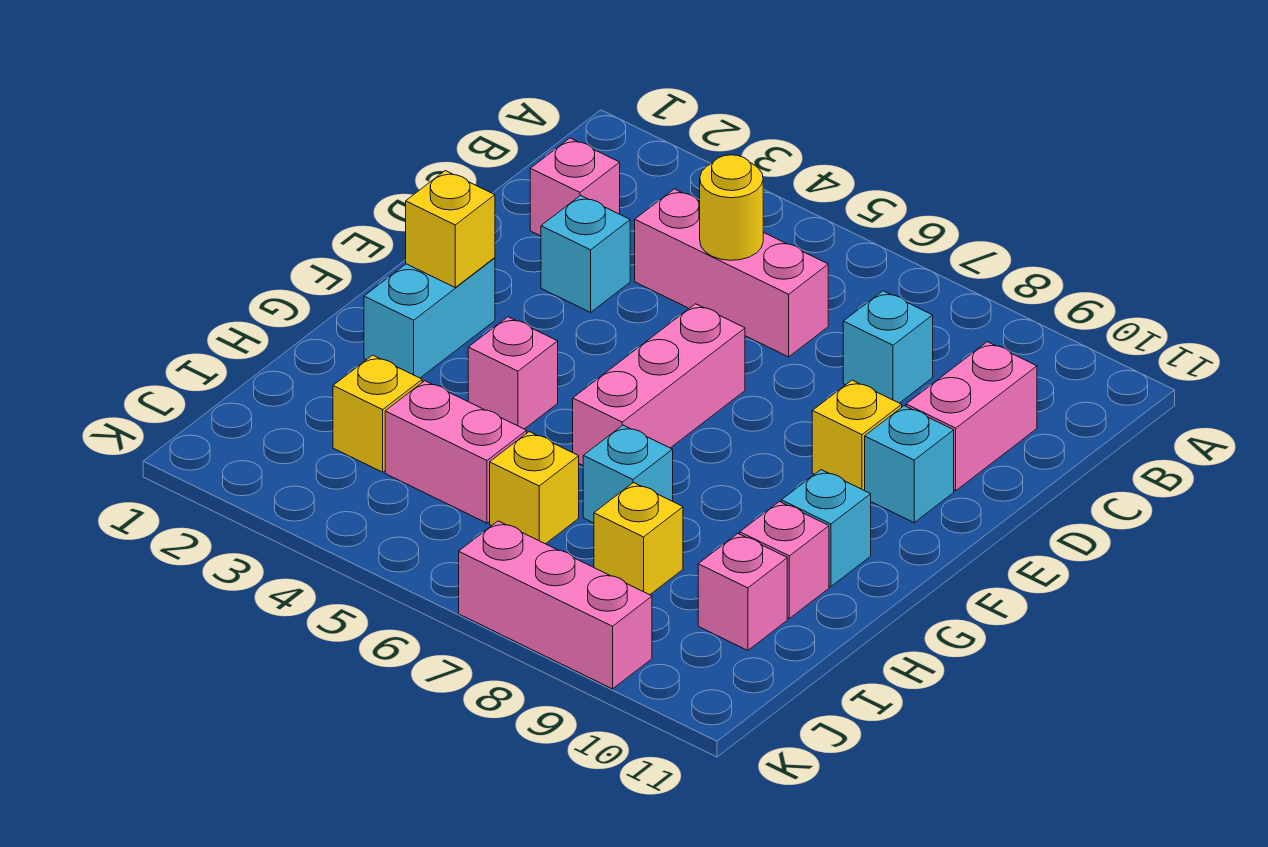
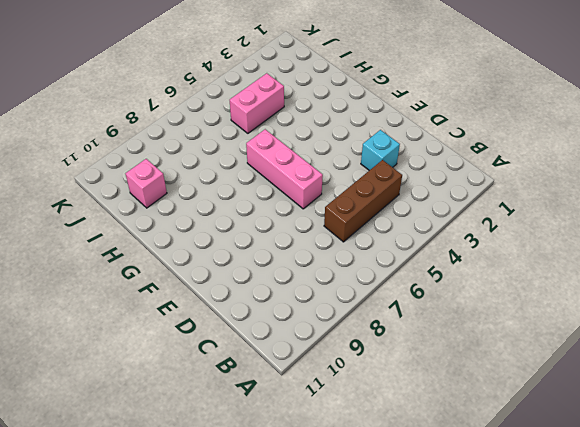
brown 1x3 brick [324,160,402,242] -> pink 1x3 brick [635,189,828,357]
none -> pink 1x1 brick [530,138,620,236]
none -> cyan 1x1 brick [843,291,933,403]
none -> pink 1x2 brick [906,342,1037,491]

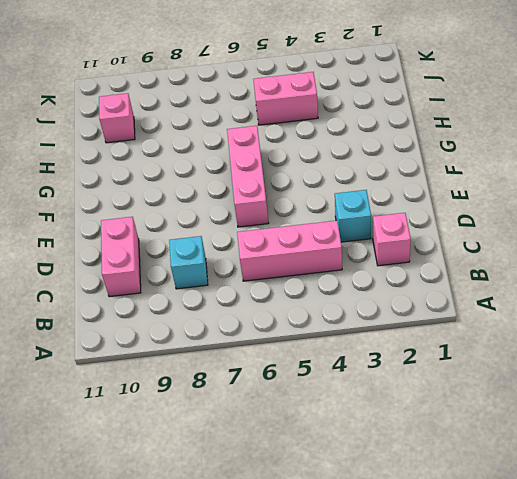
none -> yellow 1x1 brick [812,380,902,491]
none -> cyan 1x1 brick [865,406,954,523]
none -> cyan 1x2 brick [364,258,495,378]

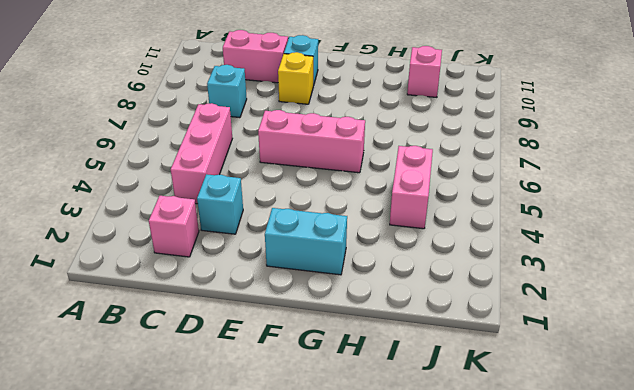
none -> pink 1x1 brick [468,317,558,429]
none -> cyan 1x1 brick [781,470,871,586]
none -> cyan 1x1 brick [583,425,673,523]

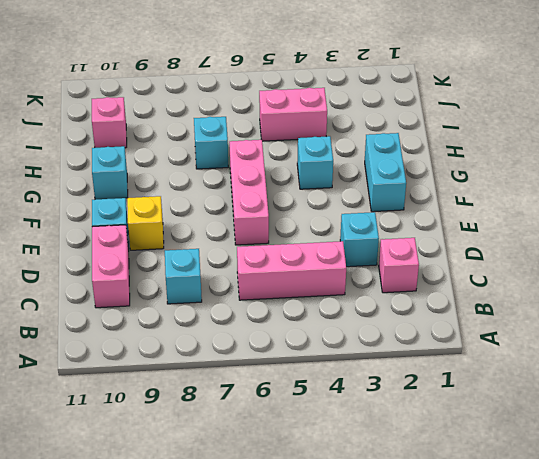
cyan 1x1 brick [297,136,333,189] -> pink 1x1 brick [468,317,558,429]
none -> pink 1x1 brick [740,502,829,618]
none -> yellow 1x1 brick [333,355,422,472]
none -> yellow 1x1 brick [490,432,579,544]

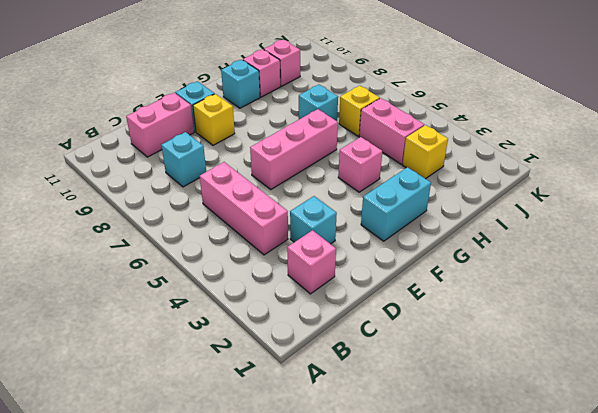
none -> yellow 1x1 brick [594,483,683,595]
none -> pink 1x3 brick [459,521,652,689]
none -> yellow 1x1 round brick [700,155,763,260]

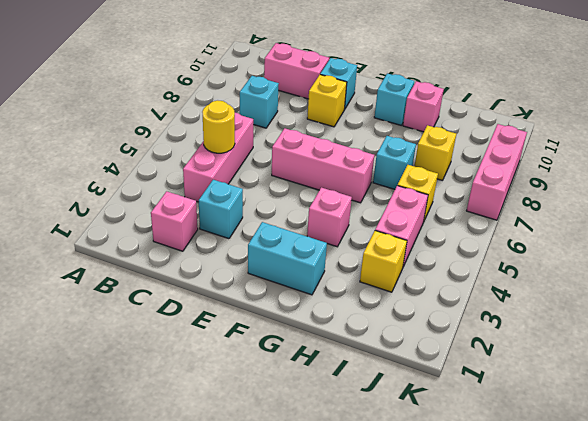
none -> pink 1x1 brick [698,534,787,650]
none -> yellow 1x1 brick [406,171,495,287]

